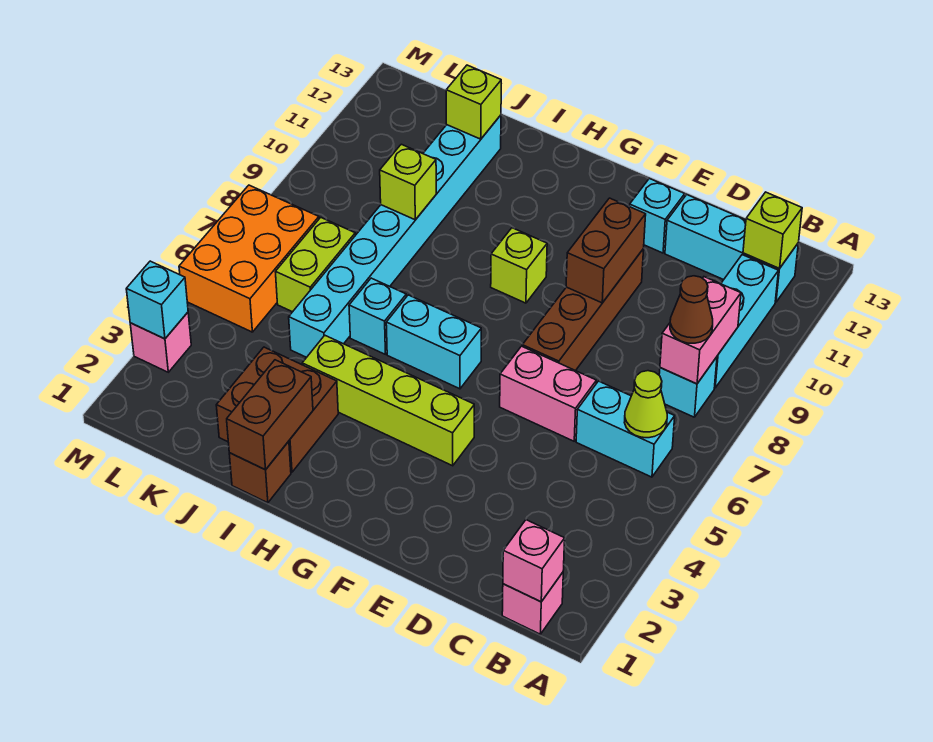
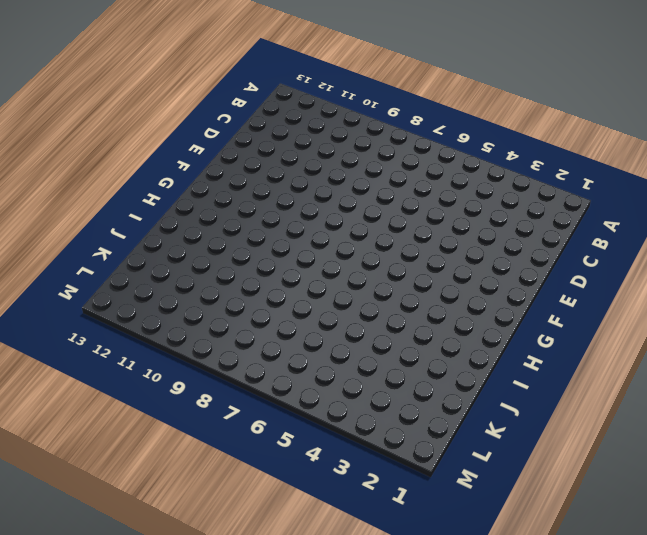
none -> pink 1x1 brick [502,572,563,634]
none -> cyan 1x2 brick [576,381,675,477]
none -> cyan 1x1 brick [659,357,717,417]

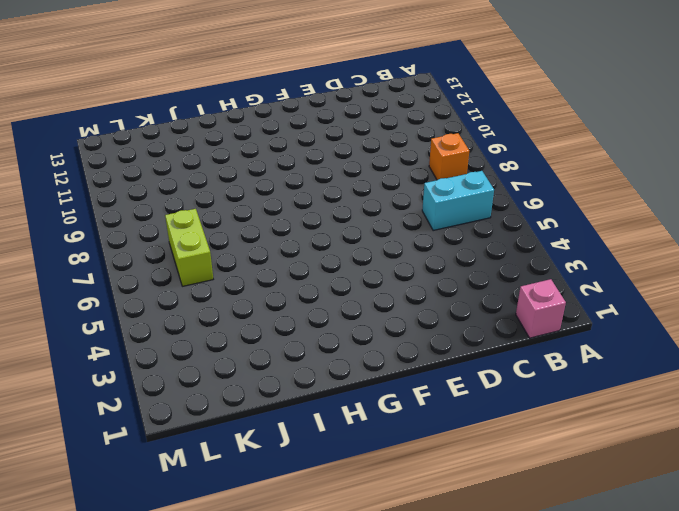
orange 1x1 brick [429,133,469,180] -> cyan 1x1 brick [659,357,717,417]
none -> cyan 1x3 brick [714,255,778,388]
none -> cyan 1x3 brick [665,195,798,302]
none -> pink 1x2 brick [500,346,596,441]

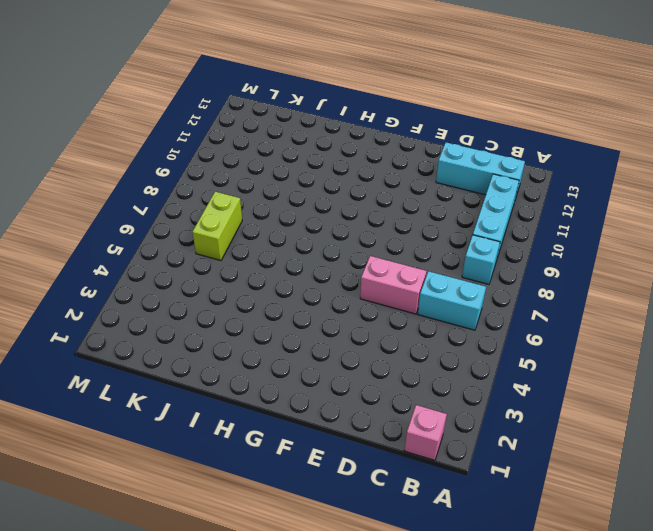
none -> brown 1x4 brick [522,249,644,371]
none -> cyan 1x1 brick [630,178,685,253]
none -> lime 1x4 brick [302,335,474,466]

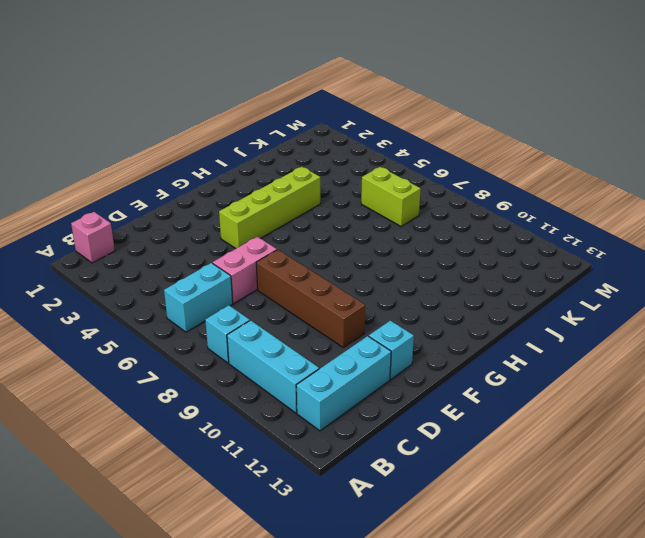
none -> cyan 1x2 brick [386,295,481,389]
none -> lime 1x1 brick [491,228,547,303]
none -> brown 1x1 brick [229,441,291,503]

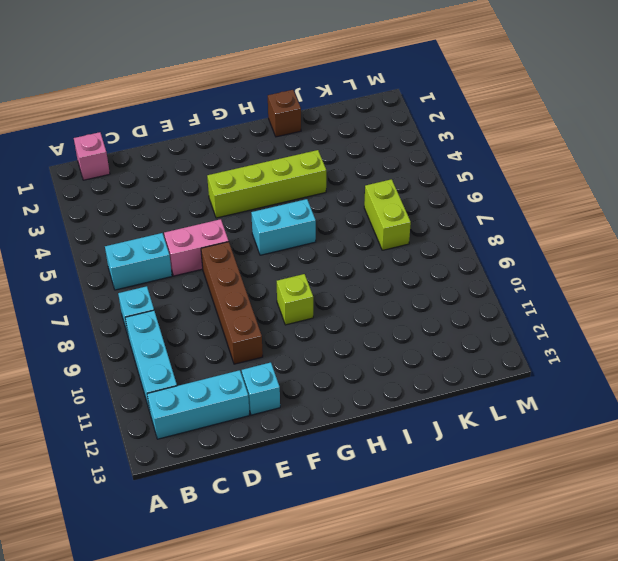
none -> brown 2x2 brick [216,347,338,472]
none -> cyan 1x1 brick [349,278,406,354]
none -> cyan 1x8 brick [289,115,501,357]

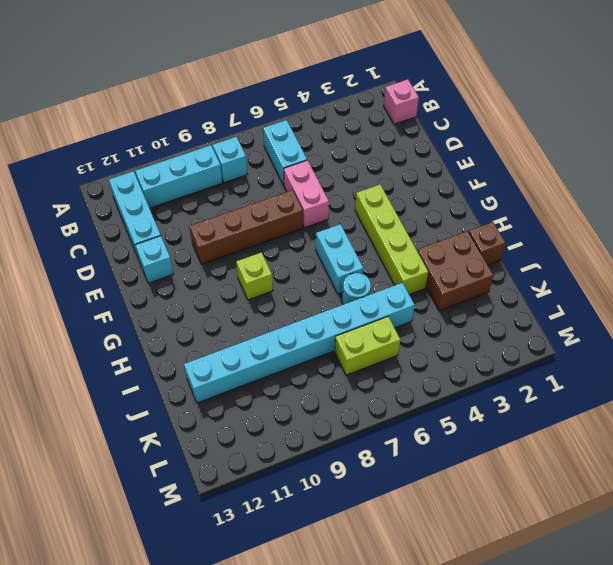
cyan 1x1 round brick [342,273,371,305] -> cyan 1x1 brick [349,278,406,354]
none -> orange 2x3 brick [179,185,319,332]
none -> pink 1x1 brick [130,312,191,372]
none -> pink 1x1 brick [503,520,565,602]

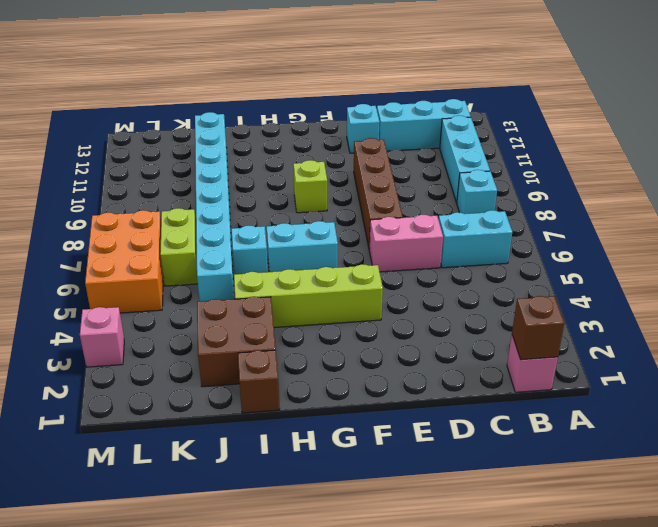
brown 1x1 brick [512,296,565,360] -> pink 1x1 brick [503,520,565,602]
none -> lime 1x1 cone [624,371,667,438]
none -> pink 1x2 brick [660,277,741,384]
none -> lime 1x1 brick [743,192,802,269]

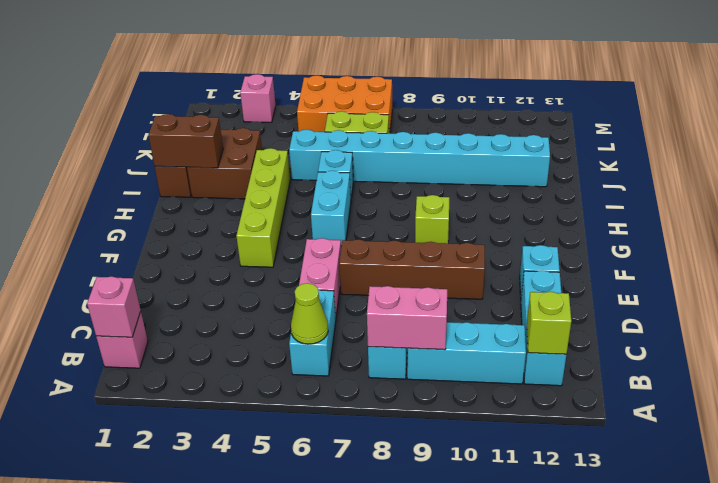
none -> brown 1x2 brick [566,198,646,303]
none -> lime 1x1 brick [380,144,436,220]
none -> lime 1x1 brick [446,65,501,139]

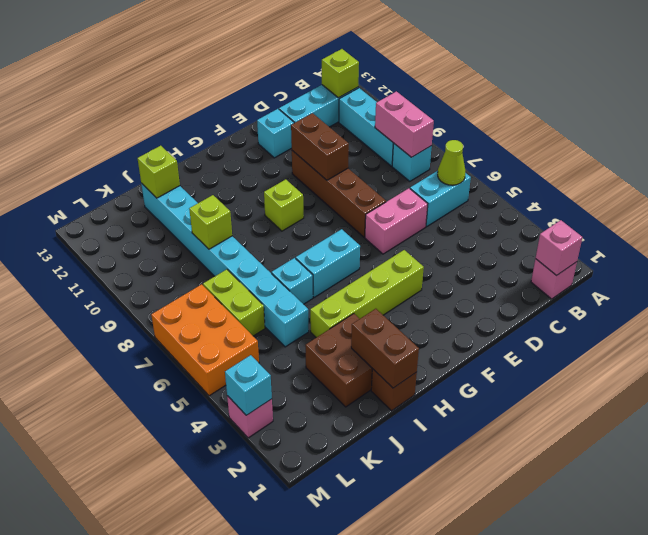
none -> brown 1x1 cone [670,276,713,343]

